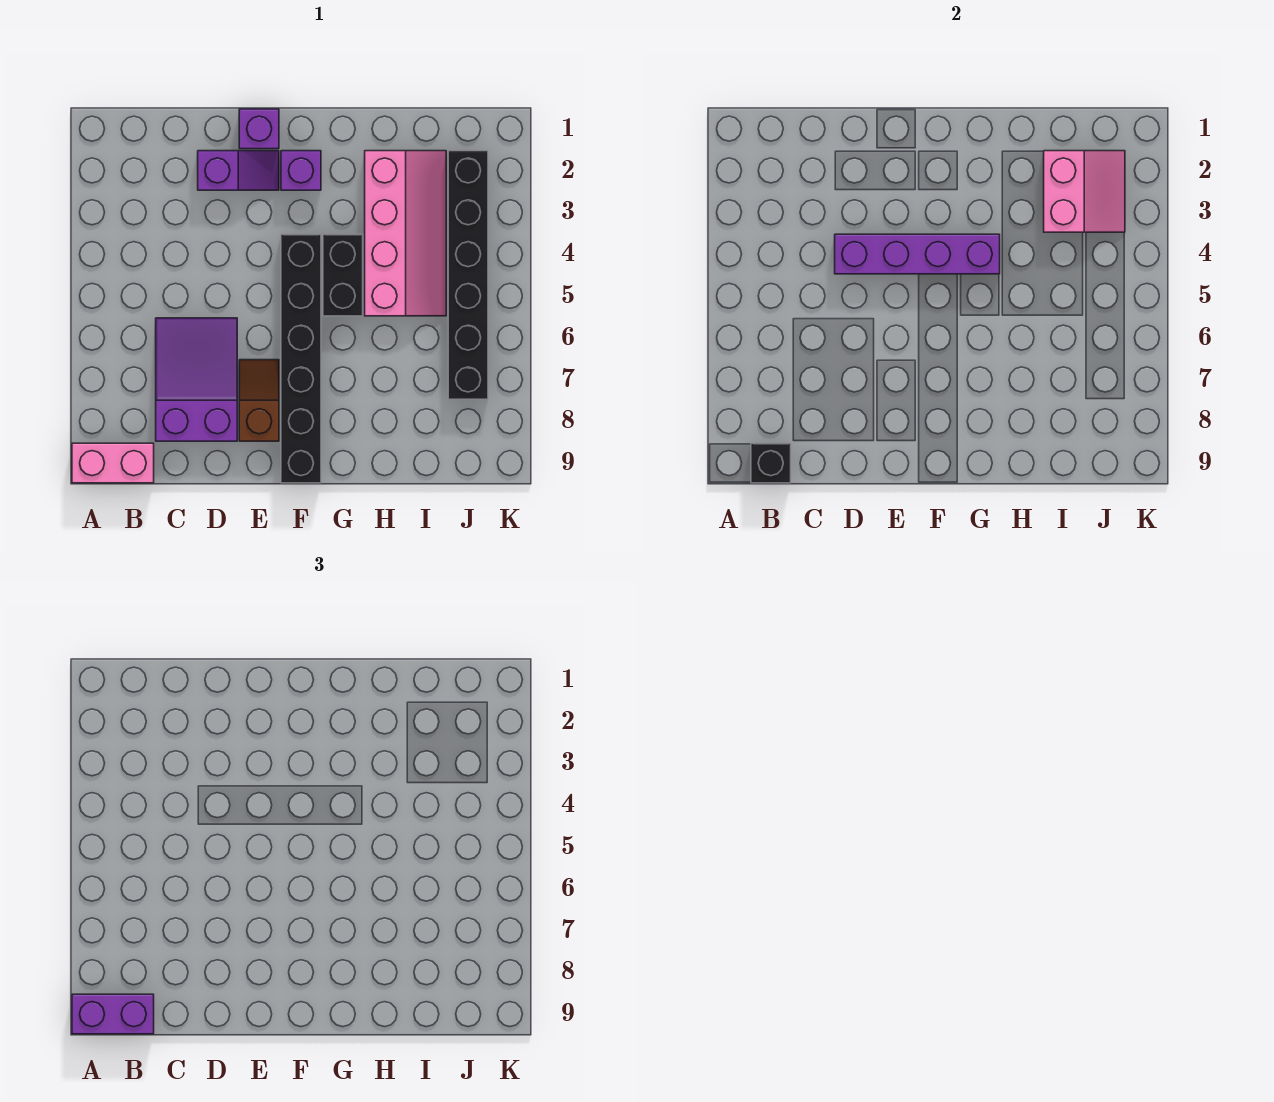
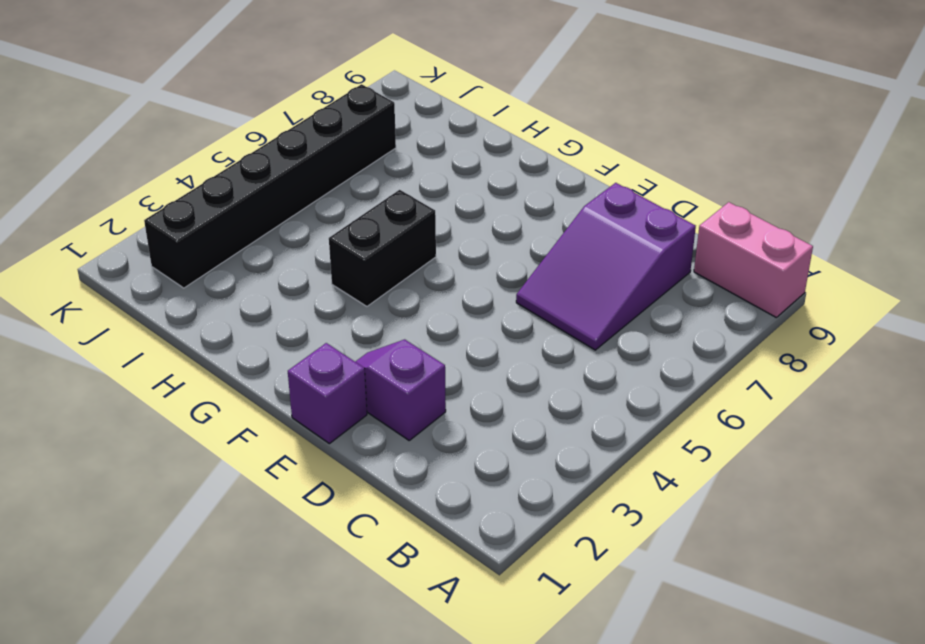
none -> brown 1x2 slope [239,360,279,441]
none -> purple 1x1 brick [281,151,321,190]
none -> black 1x6 brick [281,234,321,483]

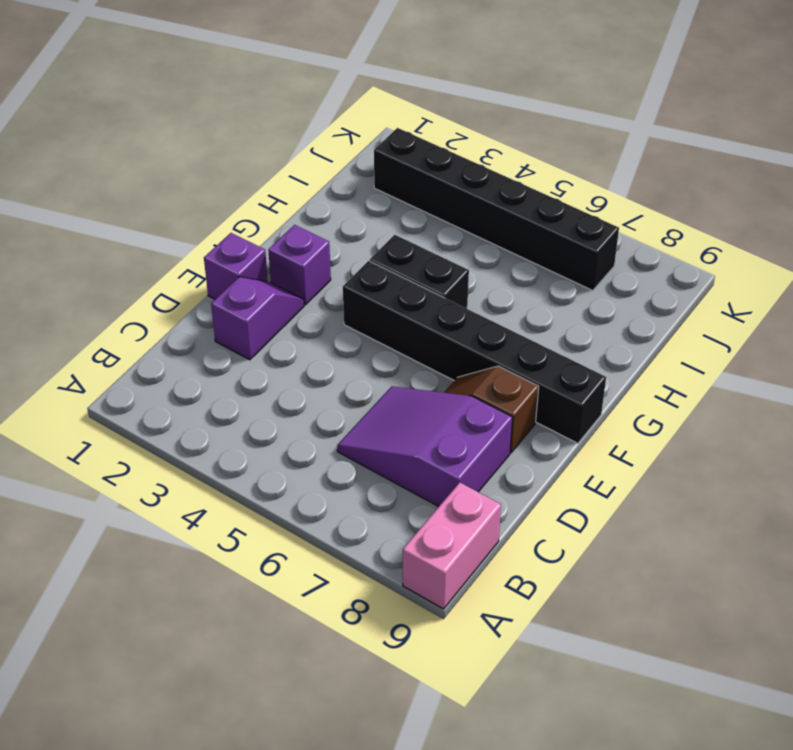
none -> pink 2x4 slope [365,151,446,316]
none -> black 1x1 brick [751,443,791,483]
none -> purple 1x4 brick [835,234,1000,274]

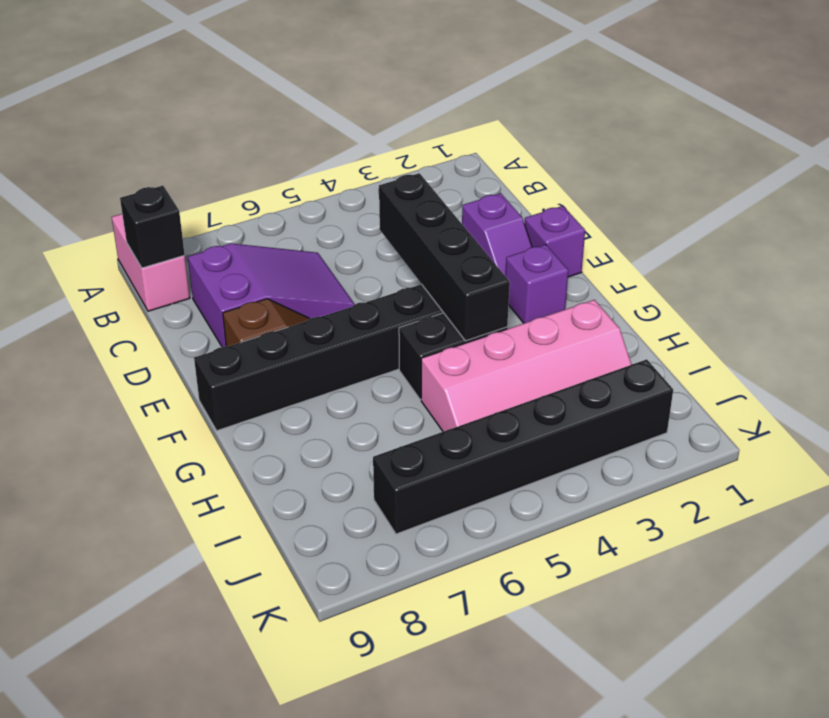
black 1x4 brick [379,173,510,341] -> purple 1x4 brick [835,234,1000,274]
none -> pink 2x2 slope [1044,151,1125,232]
none -> purple 1x2 brick [72,994,154,1034]

